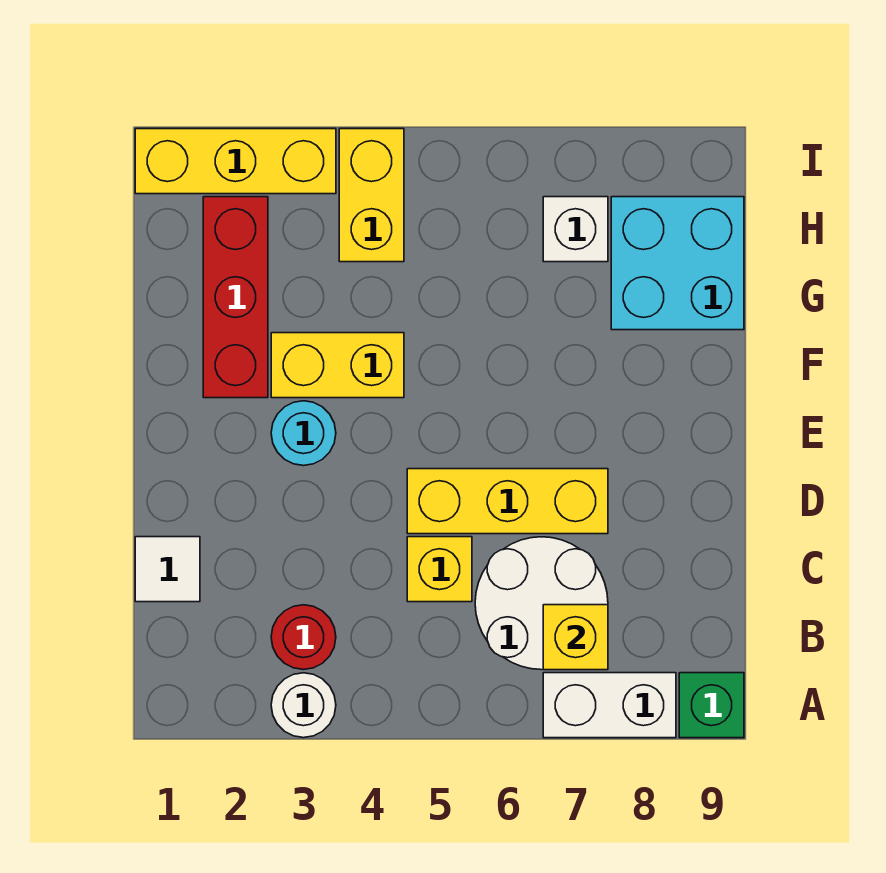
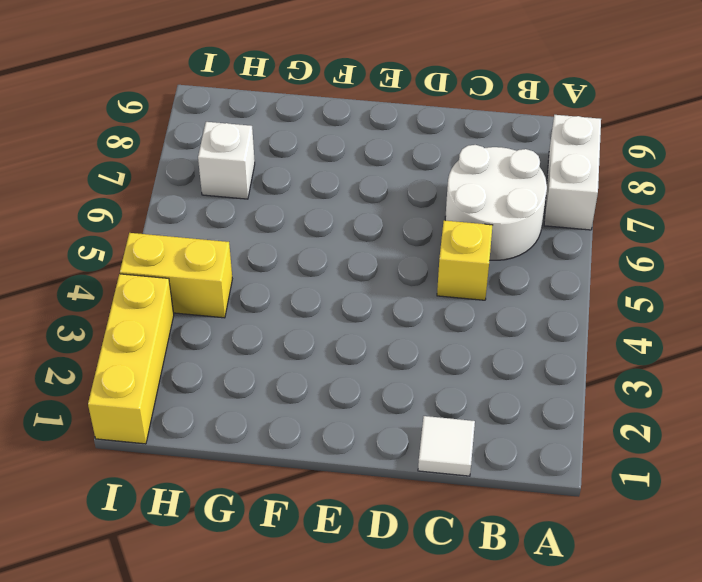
none -> white 1x1 round brick [271,673,336,738]
none -> green 1x1 brick [679,673,744,738]
none -> red 1x1 round brick [271,605,336,670]

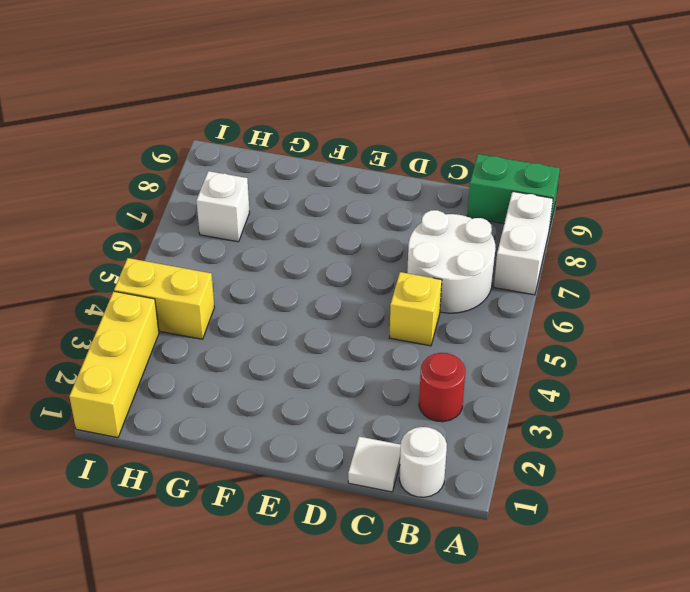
green 1x2 brick [467,154,560,229] -> green 1x1 brick [679,673,744,738]
white 1x1 round brick [399,427,447,497] -> white 1x1 round brick moved to [271,673,336,738]
none -> yellow 1x3 brick [407,469,608,534]
none -> cyan 1x1 round brick [271,401,336,466]
none -> red 1x3 brick [203,197,268,398]

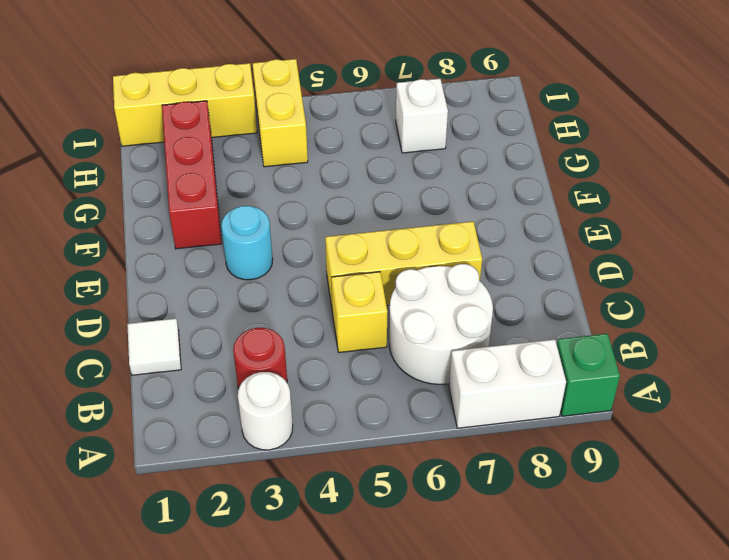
none -> yellow 1x2 brick [271,333,404,398]
none -> cyan 2x2 brick [611,197,744,330]
none -> yellow 1x1 brick [543,605,608,670]

